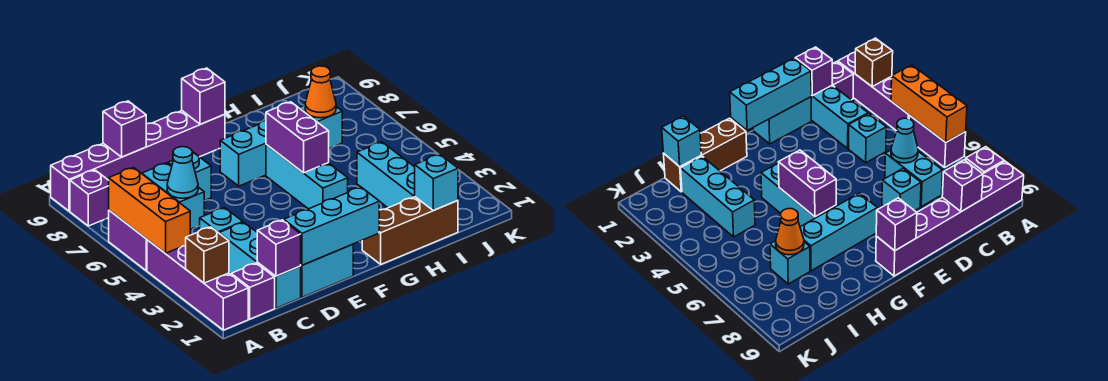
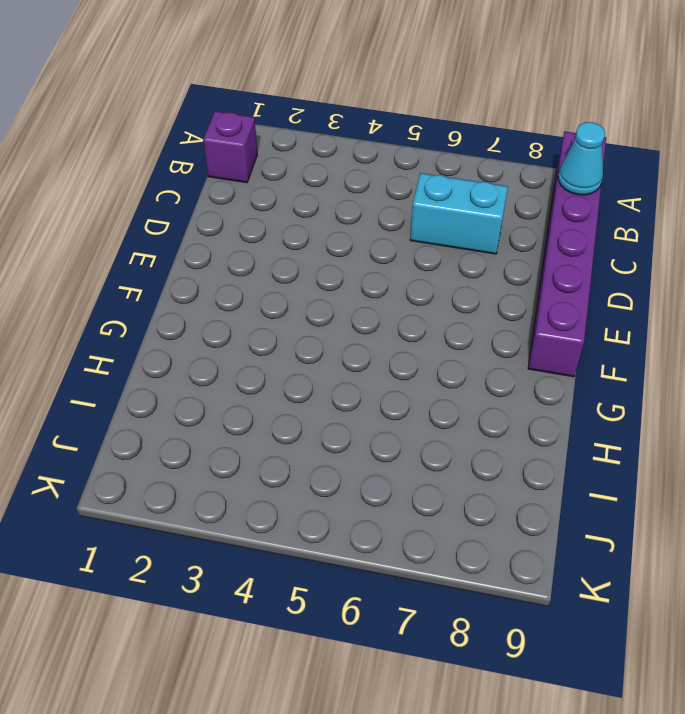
cyan 1x1 cone [558,122,605,195] -> cyan 1x1 cone moved to [167,147,198,198]
none -> purple 1x4 brick [147,240,248,330]
none -> purple 1x2 brick [109,210,147,271]
none -> purple 1x1 brick [70,170,109,226]

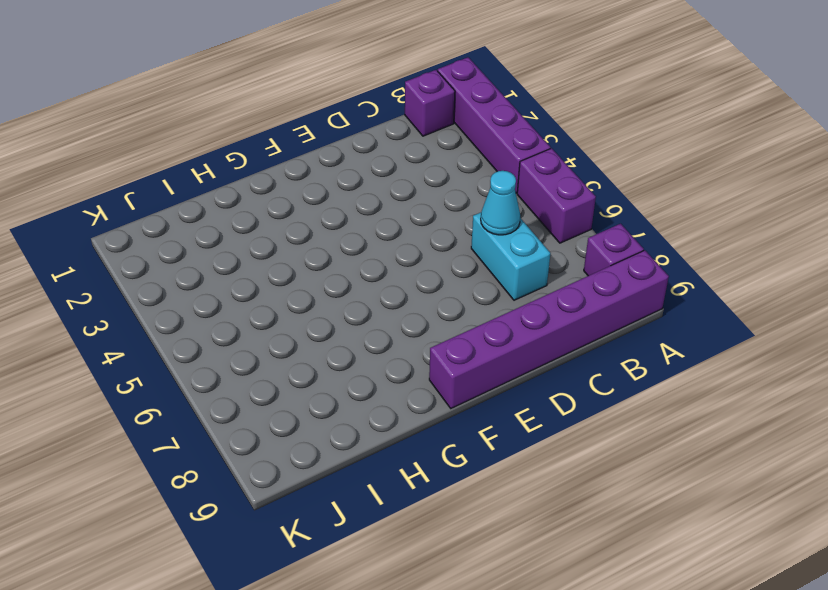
none -> cyan 1x3 brick [219,222,301,308]
none -> cyan 1x1 brick [200,208,243,233]
none -> cyan 1x2 brick [301,244,353,297]

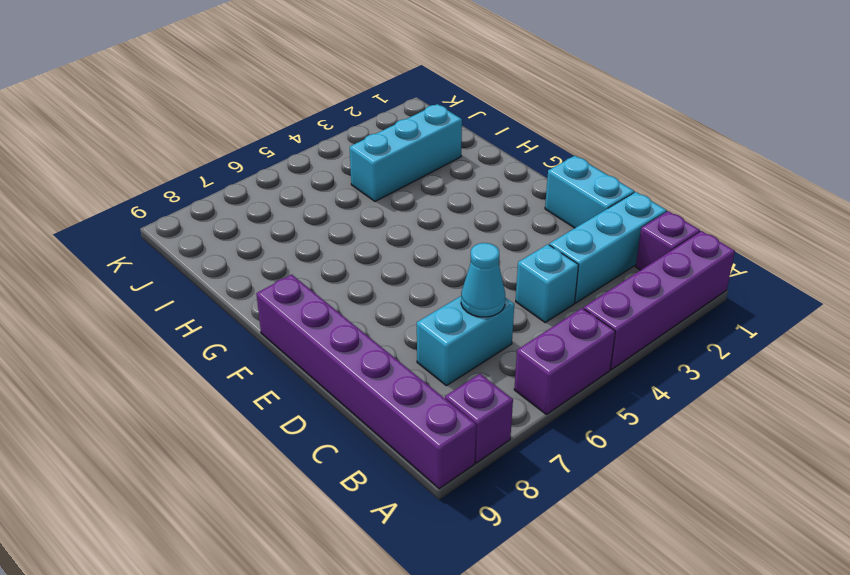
none -> cyan 1x1 brick [168,152,211,201]
none -> cyan 1x3 brick [220,120,266,186]
none -> brown 1x3 brick [362,197,458,264]

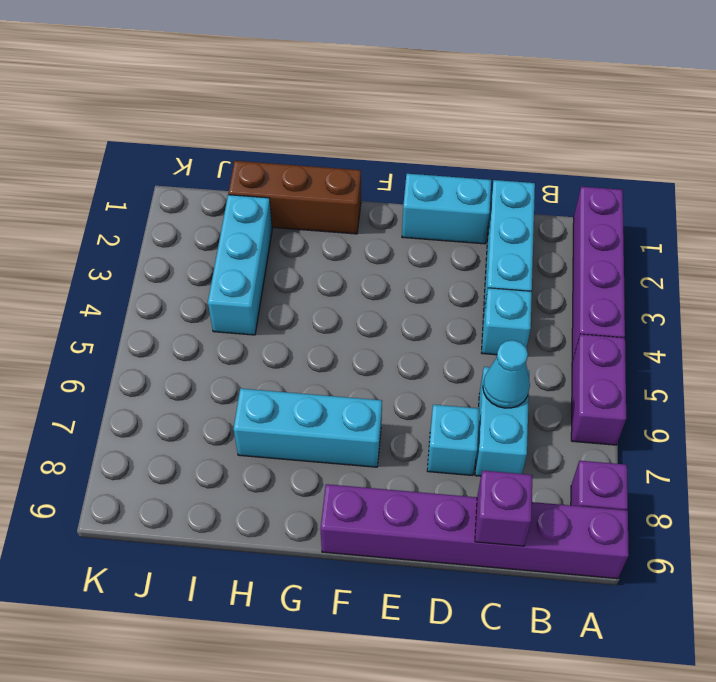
none -> purple 1x1 brick [231,263,275,319]
none -> cyan 1x3 brick [266,145,348,209]
none -> cyan 1x1 brick [299,105,342,148]

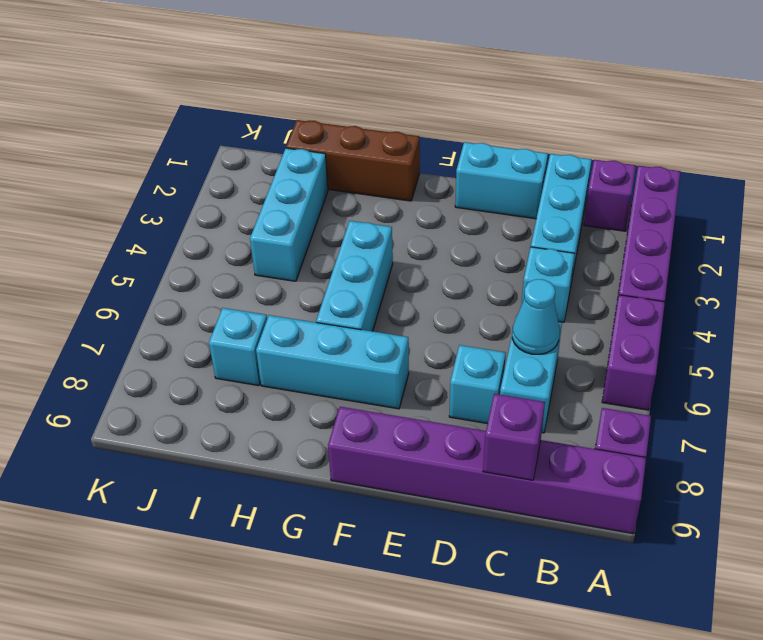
none -> brown 1x1 brick [185,227,229,283]
none -> orange 1x3 brick [109,168,190,253]
none -> purple 1x1 brick [257,220,301,276]

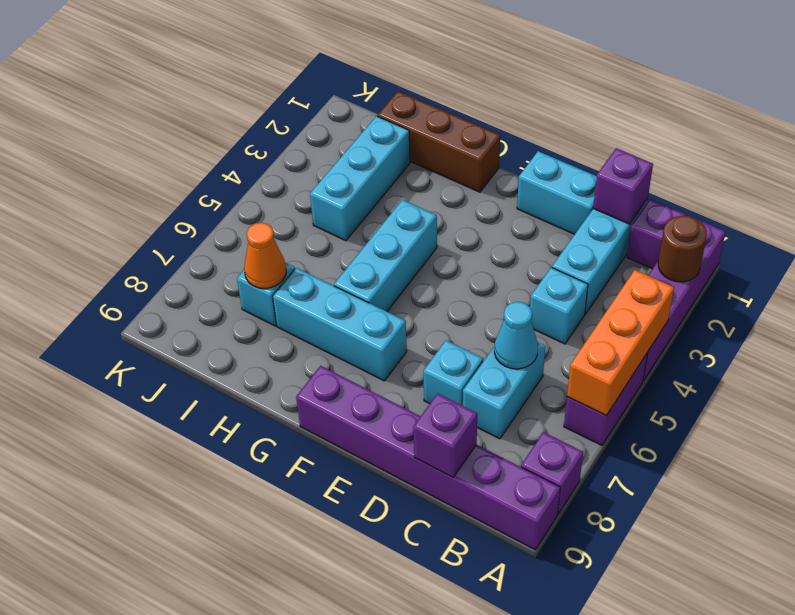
brown 1x1 round brick [658,216,707,282] -> brown 1x1 brick [185,227,229,283]
none -> cyan 1x3 brick [284,187,379,265]
none -> purple 1x1 brick [182,68,225,124]
none -> purple 1x2 brick [266,102,329,173]

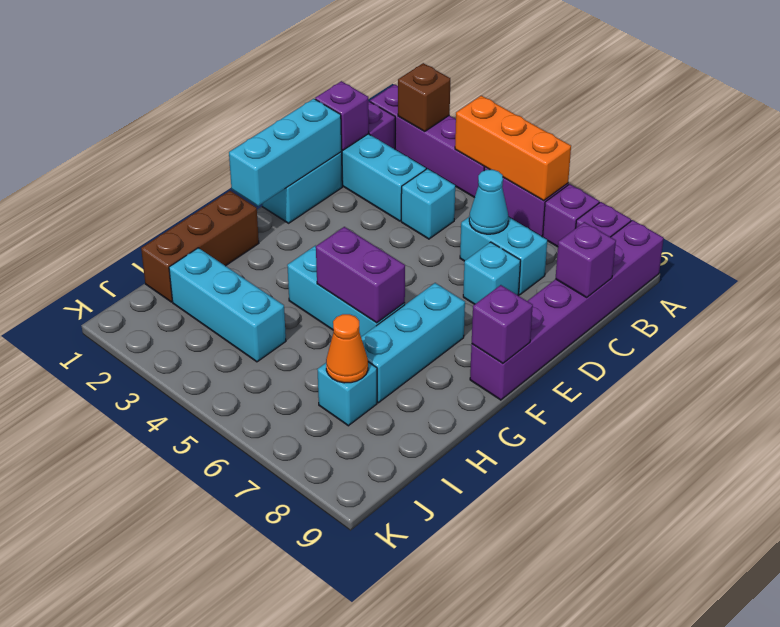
purple 1x1 brick [543,184,599,247] -> none
none -> cyan 1x1 brick [415,154,458,210]

